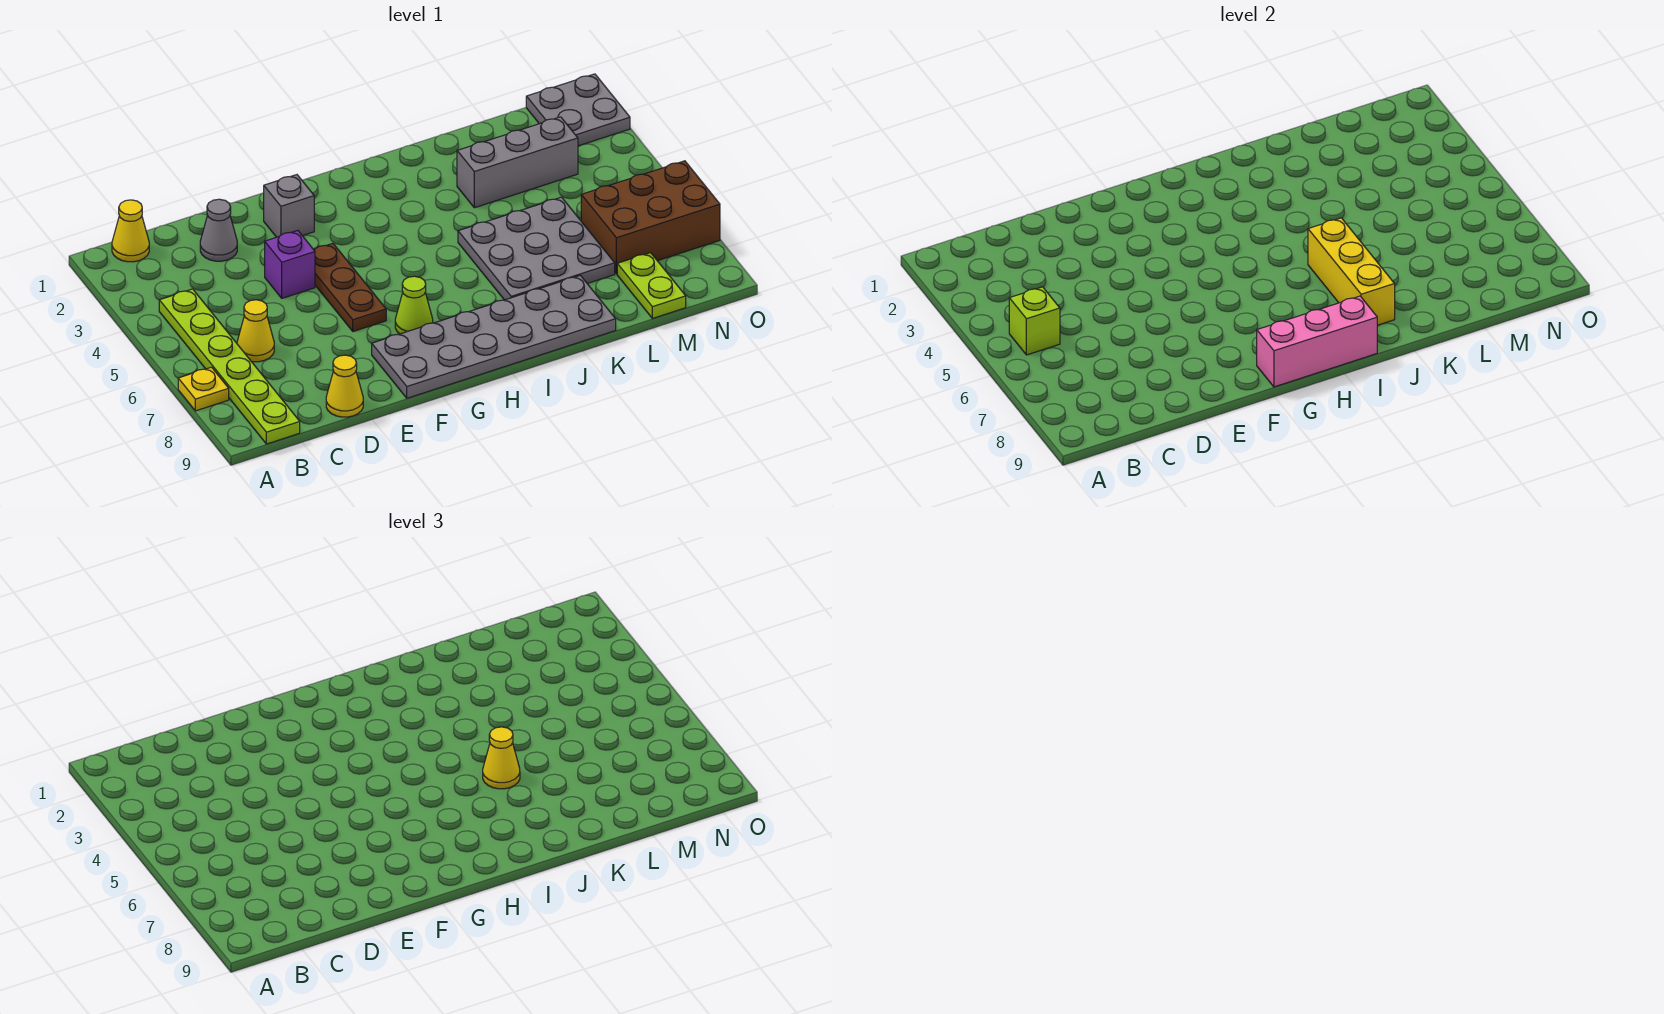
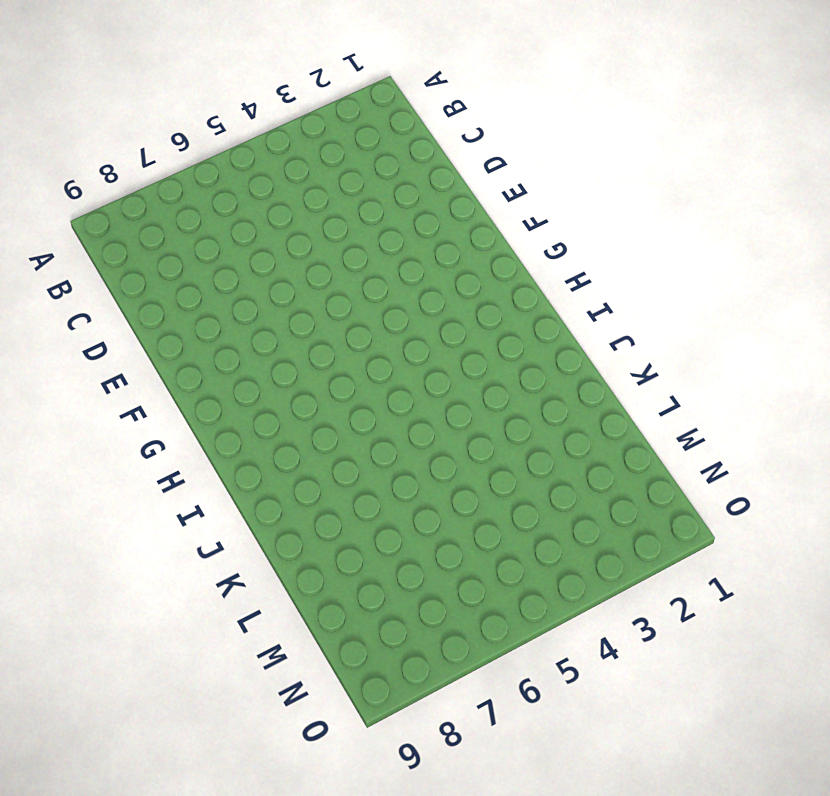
none -> yellow 1x1 plate [178,367,229,411]
none -> yellow 1x1 cone [112,200,149,262]
none -> lime 1x6 plate [159,289,300,444]

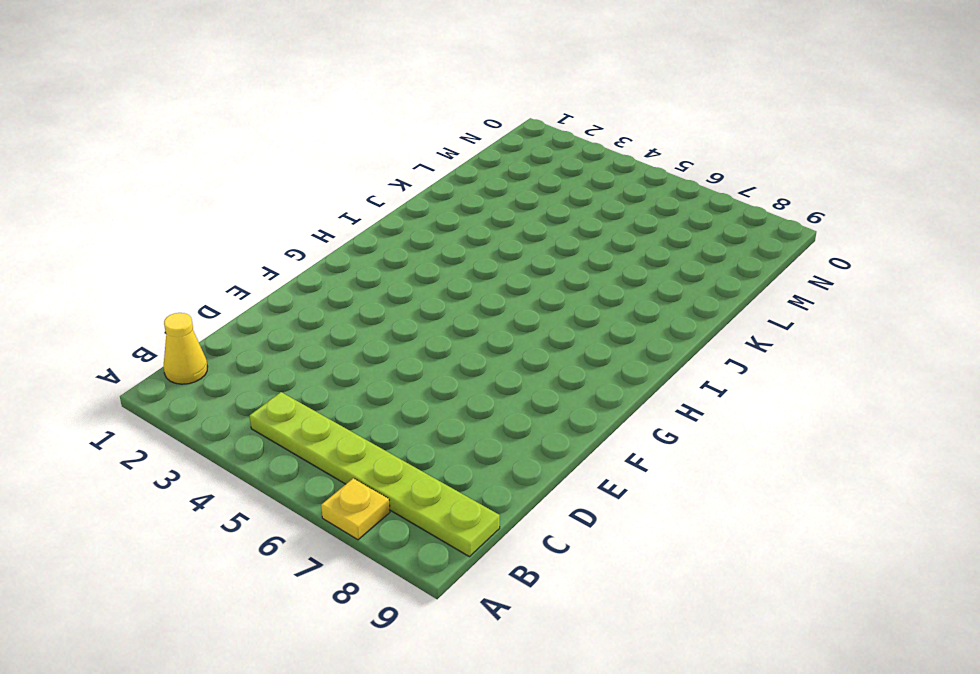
none -> yellow 1x1 cone [237,300,274,362]
none -> grey 1x1 cone [200,199,237,261]
none -> yellow 1x1 cone [326,355,363,417]

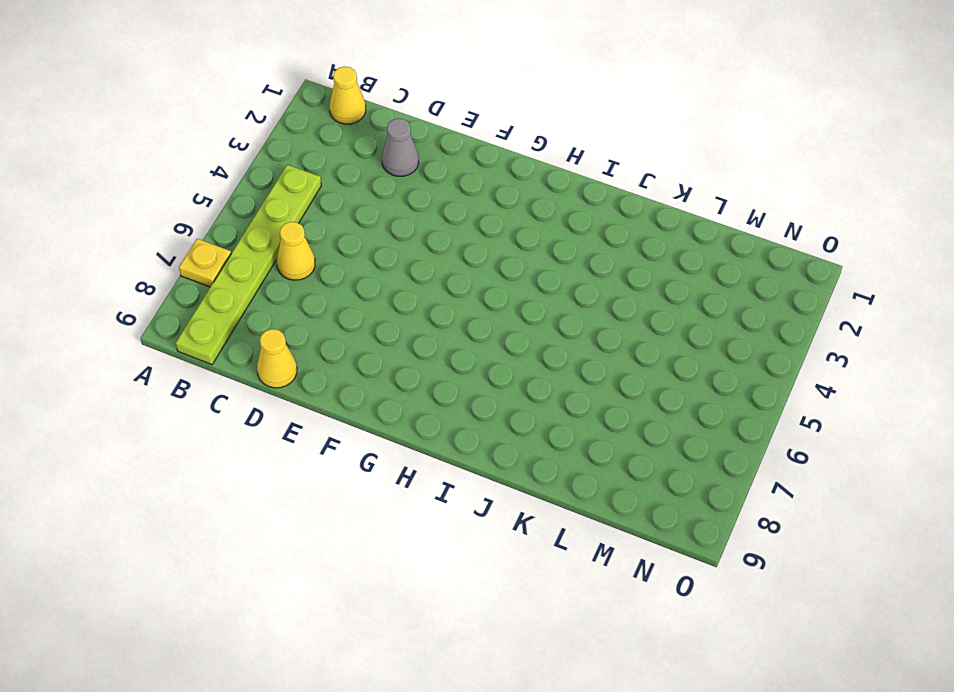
none -> purple 1x1 brick [265,231,315,298]
none -> grey 1x1 brick [264,175,314,237]
none -> brown 1x3 plate [314,244,386,332]

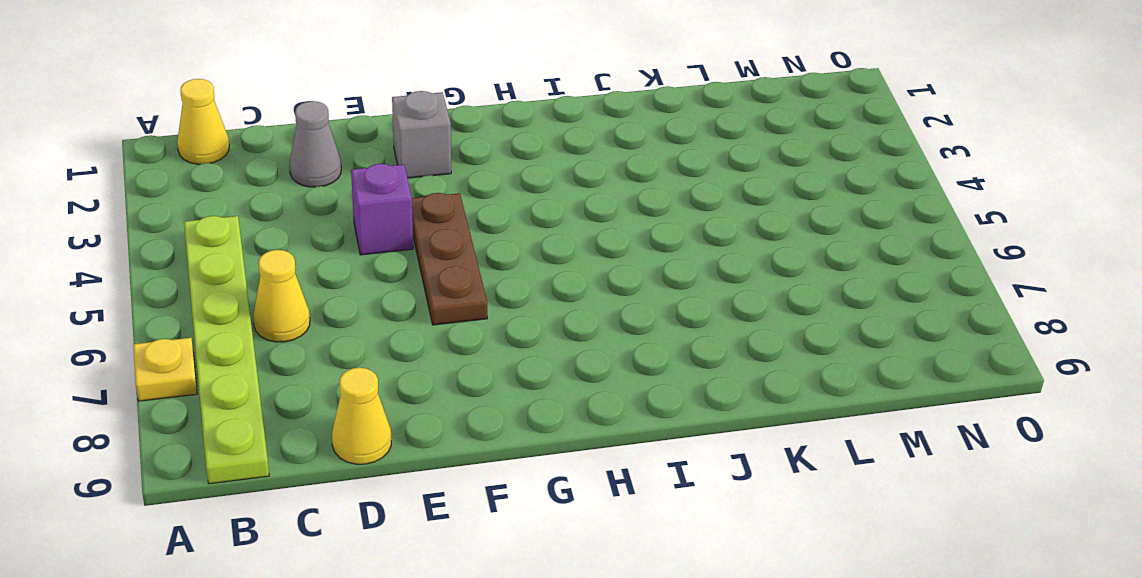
none -> grey 2x6 plate [372,275,616,398]
none -> lime 1x1 cone [395,276,433,334]
none -> grey 3x3 plate [458,197,615,300]

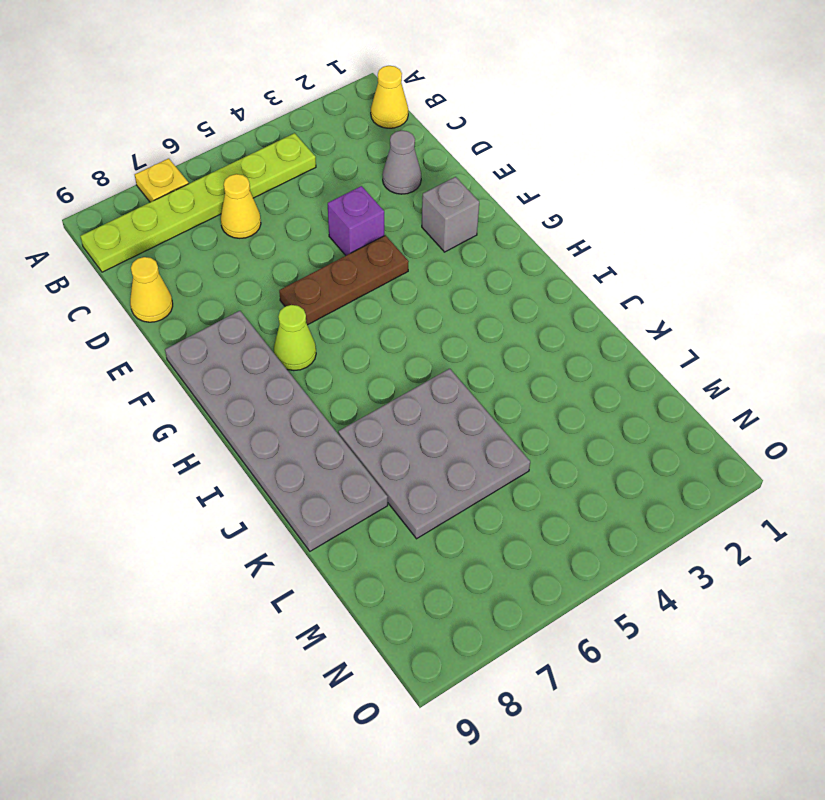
none -> grey 1x3 brick [457,117,578,208]
none -> brown 2x3 brick [581,161,720,274]
none -> lime 1x2 plate [617,253,686,318]

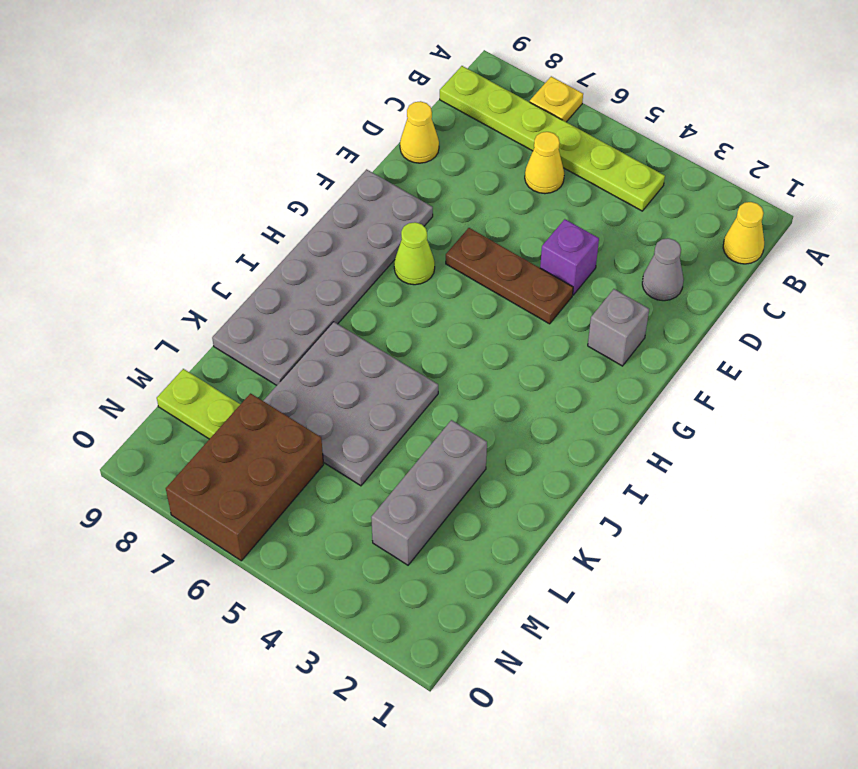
none -> grey 2x2 plate [526,74,630,146]
none -> lime 1x1 brick [1009,287,1060,355]
none -> pink 1x3 brick [1257,296,1377,387]

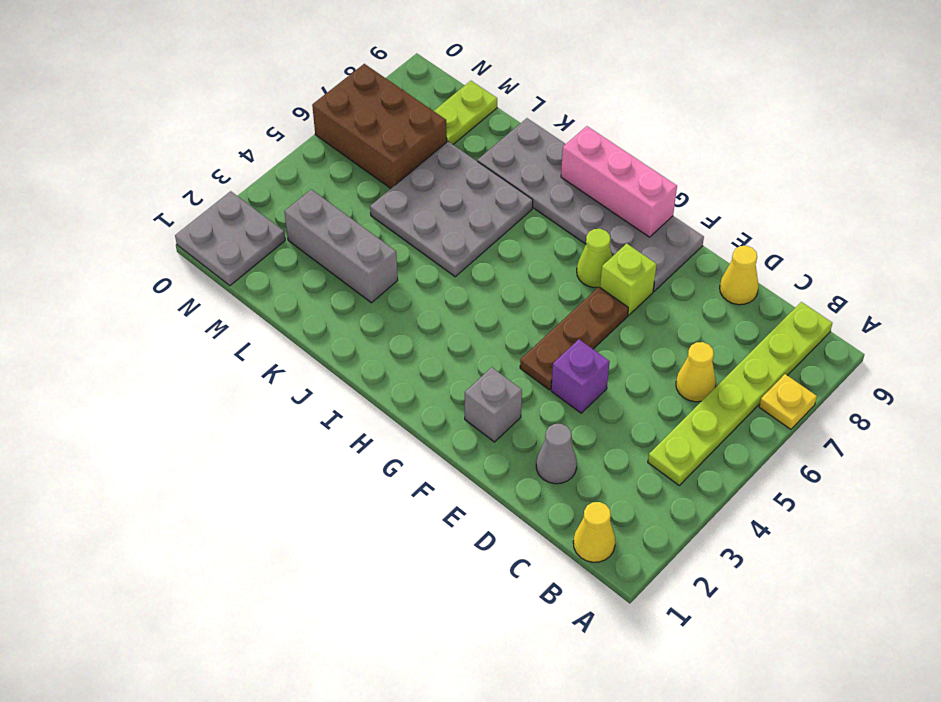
lime 1x1 brick [600,244,657,315] -> lime 1x1 brick moved to [1009,287,1060,355]
none -> yellow 1x3 brick [1308,218,1395,325]
none -> yellow 1x1 cone [483,727,520,789]

